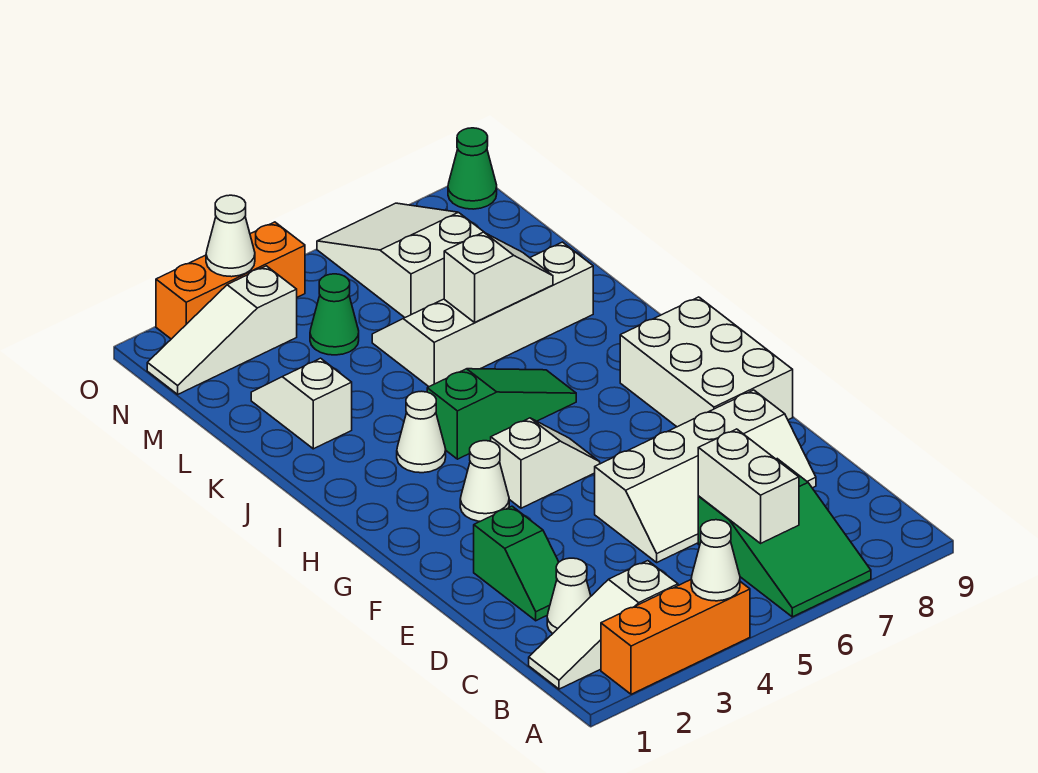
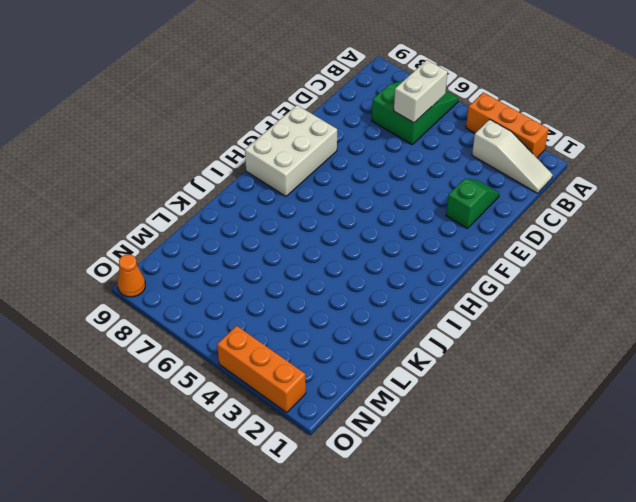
orange 1x1 cone [118,254,145,297] -> green 1x1 cone [448,128,497,209]
none -> white 1x1 cone [547,558,591,634]
none -> white 2x4 slope [595,390,816,562]
none -> white 1x1 cone [460,441,509,521]

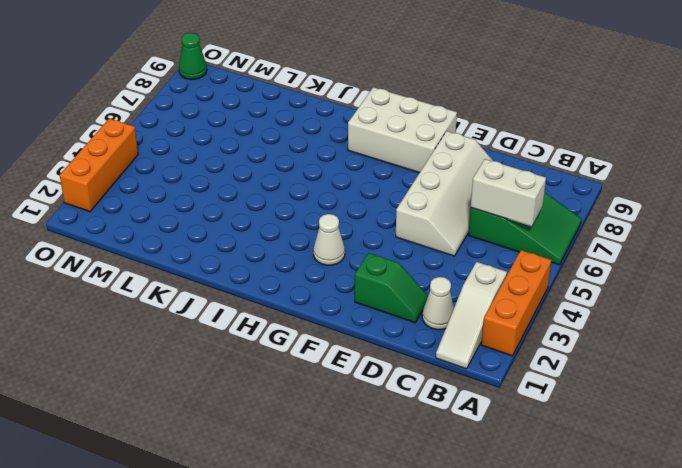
none -> white 1x2 slope [491,418,600,508]
none -> white 1x1 cone [397,391,446,473]
none -> green 1x3 slope [427,369,576,459]

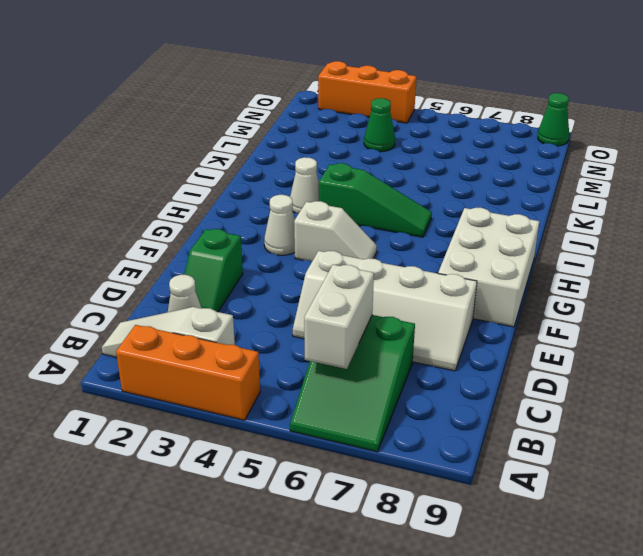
none -> white 1x2 slope [251,358,352,449]
none -> white 2x4 slope [372,242,593,387]
none -> white 2x3 slope [317,203,483,317]

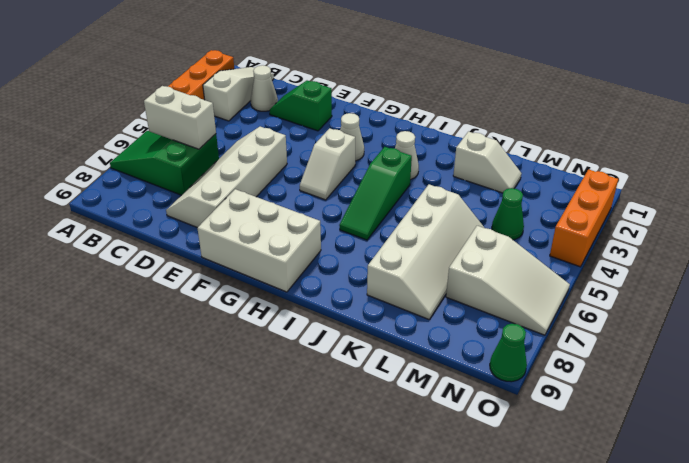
none -> white 1x3 slope [147,266,297,394]
none -> white 1x1 cone [691,520,740,601]
none -> white 1x2 slope [444,232,553,322]

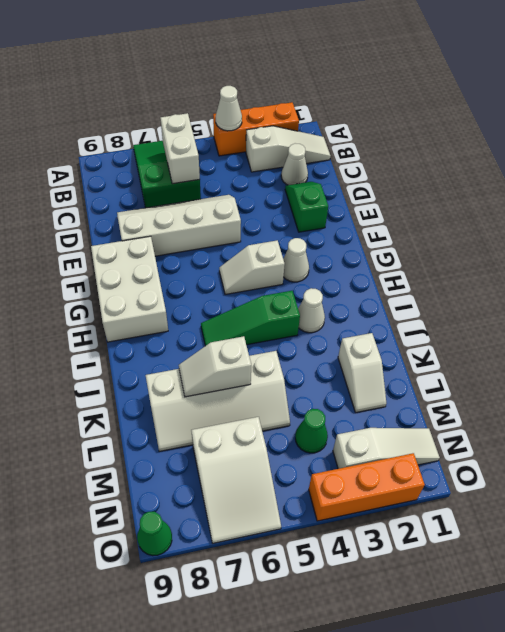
none -> white 1x1 cone [206,195,255,277]

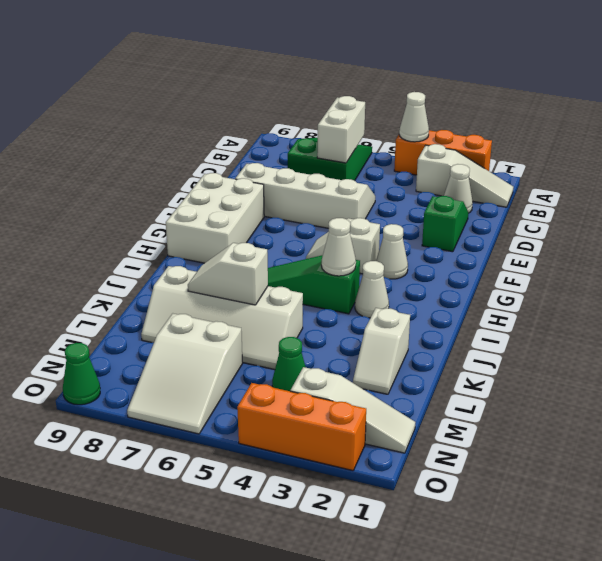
white 1x1 cone [321,218,356,276] -> white 1x1 cone moved to [206,195,255,277]

